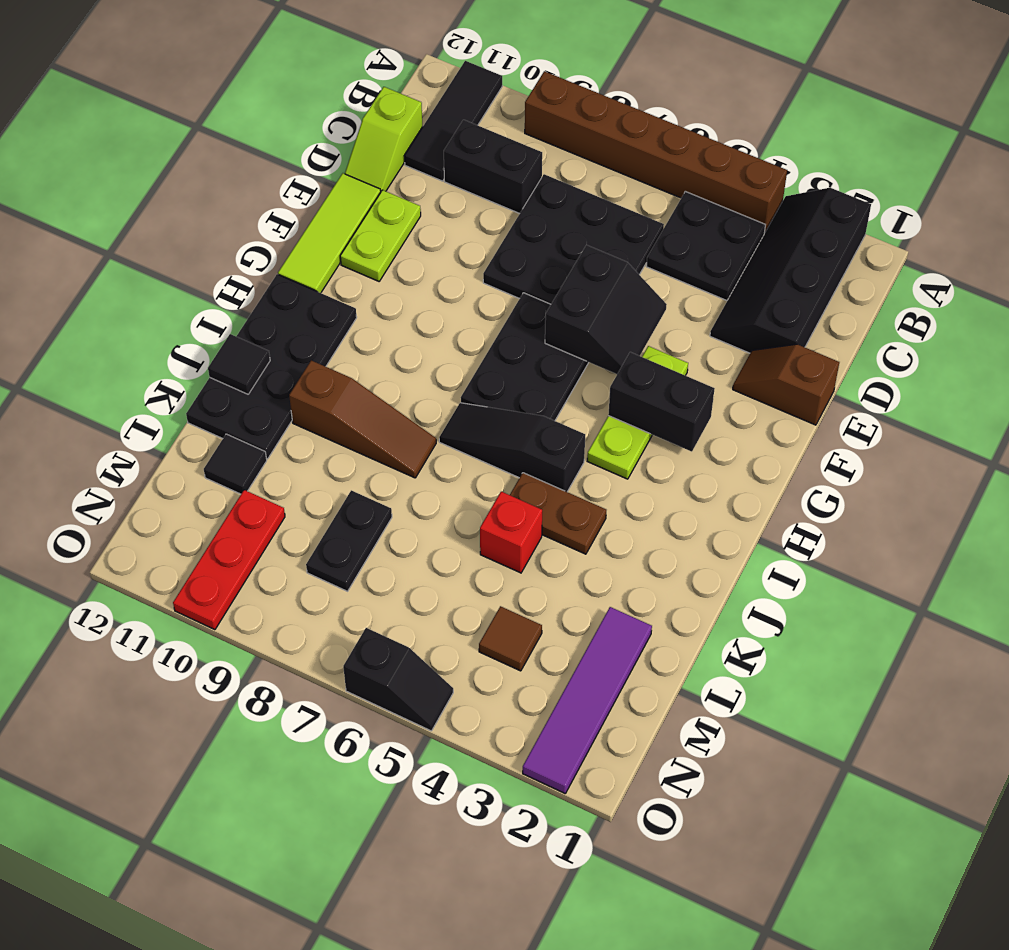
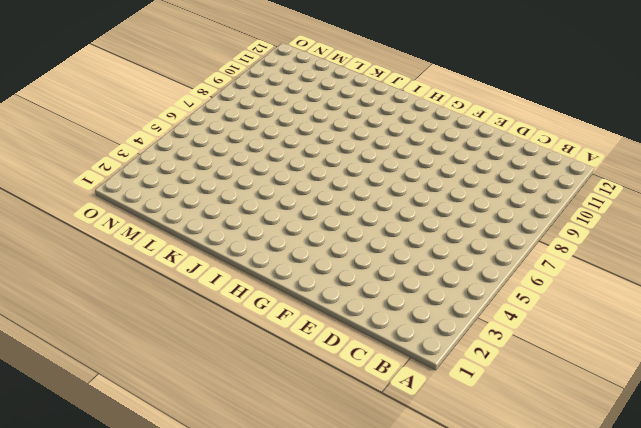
none -> black 2x4 slope [710,188,871,353]
none -> brown 1x6 brick [525,71,787,232]
none -> black 1x3 tile [404,61,502,181]

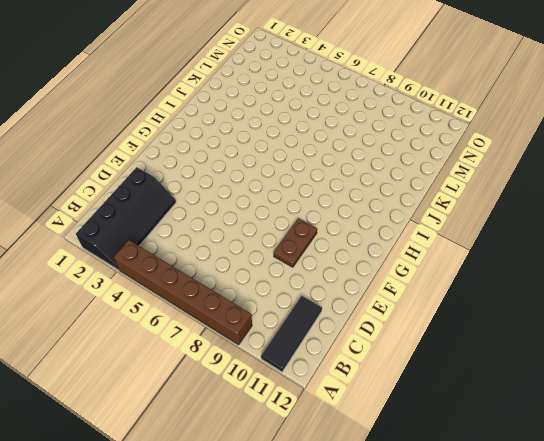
brown 1x2 plate [274,218,317,267] -> brown 1x2 plate turned to [510,473,606,554]
none -> black 2x2 plate [646,191,765,301]
none -> black 3x3 plate [483,174,664,304]
none -> black 1x2 brick [444,120,542,214]

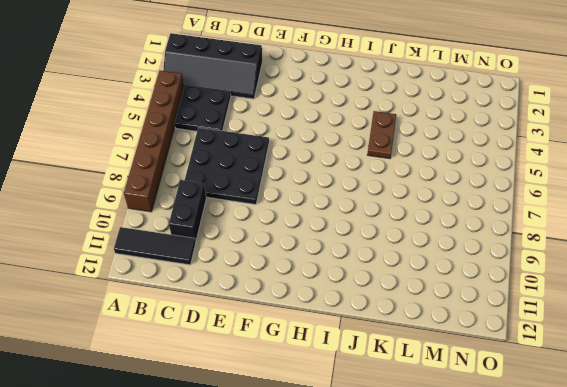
none -> lime 1x2 slope [345,87,423,191]
none -> brown 1x2 slope [733,344,839,425]
none -> lime 1x2 plate [340,190,421,281]

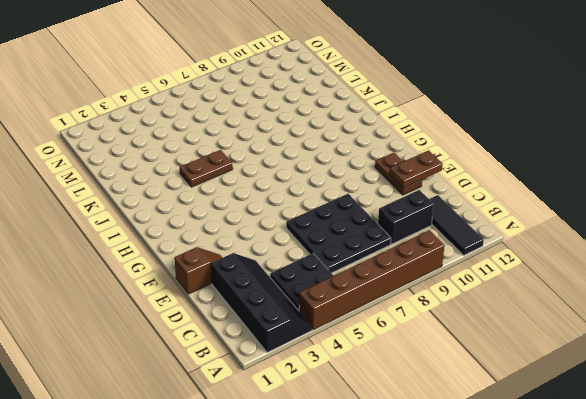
brown 1x2 plate [375,153,422,195] -> lime 1x2 plate [340,190,421,281]
brown 1x2 plate [390,150,443,188] -> none
none -> lime 1x2 slope [345,87,423,191]
none -> lime 1x3 tile [278,173,381,293]
none -> lime 1x3 plate [587,346,688,479]

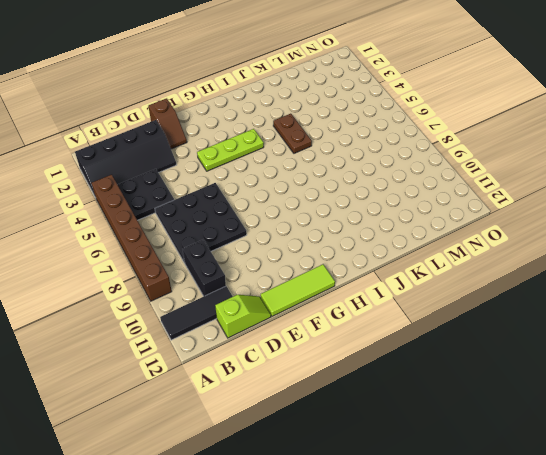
none -> lime 1x2 plate [340,190,421,281]
none -> black 2x3 plate [461,293,589,421]
none -> black 2x4 plate [186,274,357,459]

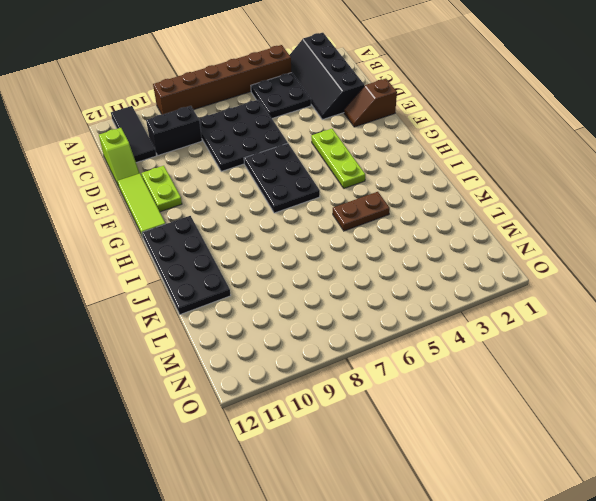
none -> black 1x3 slope [439,403,585,492]
none -> brown 1x3 slope [289,360,436,478]
none -> red 1x1 brick [480,492,542,573]

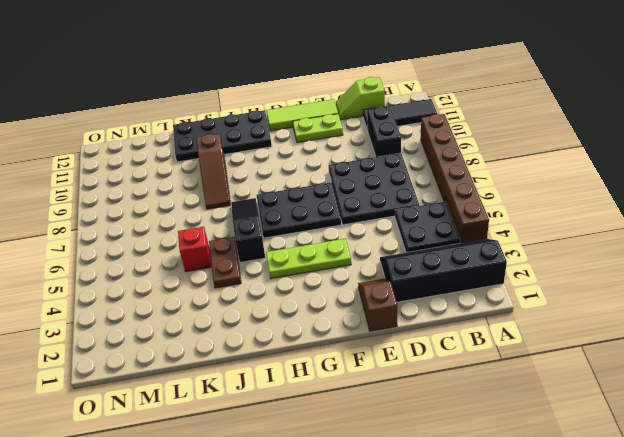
none -> purple 1x4 tile [523,607,652,793]
none -> black 1x2 plate [306,490,392,591]
none -> black 1x1 tile [204,434,267,494]

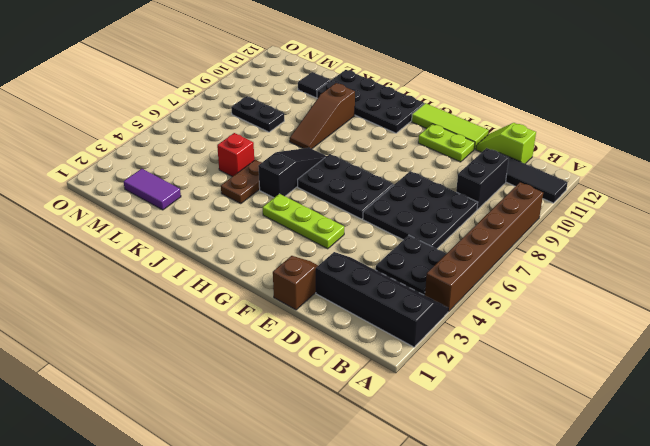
purple 1x2 tile [124,169,181,210] -> purple 1x4 tile [523,607,652,793]
none -> brown 1x1 tile [479,606,542,671]
none -> red 1x3 plate [173,490,285,630]
none -> black 1x2 slope [343,628,453,731]

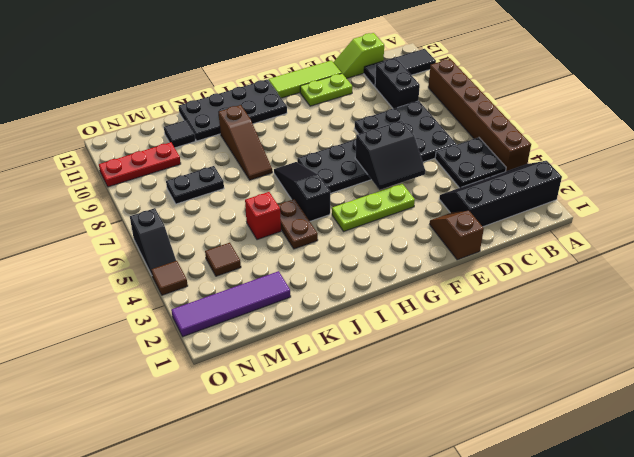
brown 1x1 tile [151,261,188,295] -> none
none -> black 1x2 brick [608,352,715,452]
none -> black 1x1 tile [208,334,270,394]

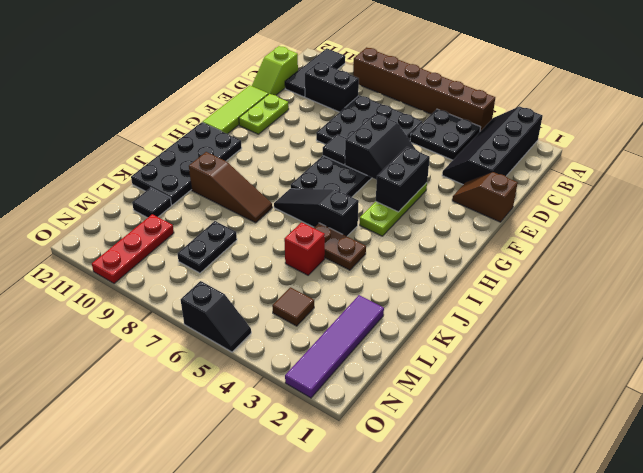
black 1x2 brick [376,147,430,212] -> black 1x2 brick turned to [608,352,715,452]
black 1x1 tile [323,134,347,165] -> black 1x1 tile moved to [208,334,270,394]

